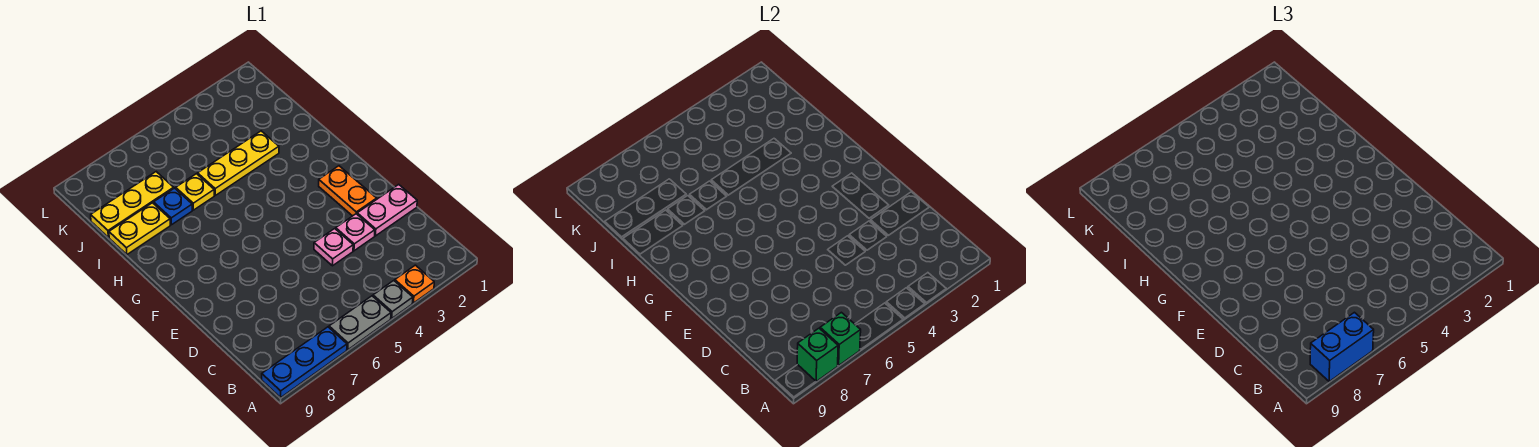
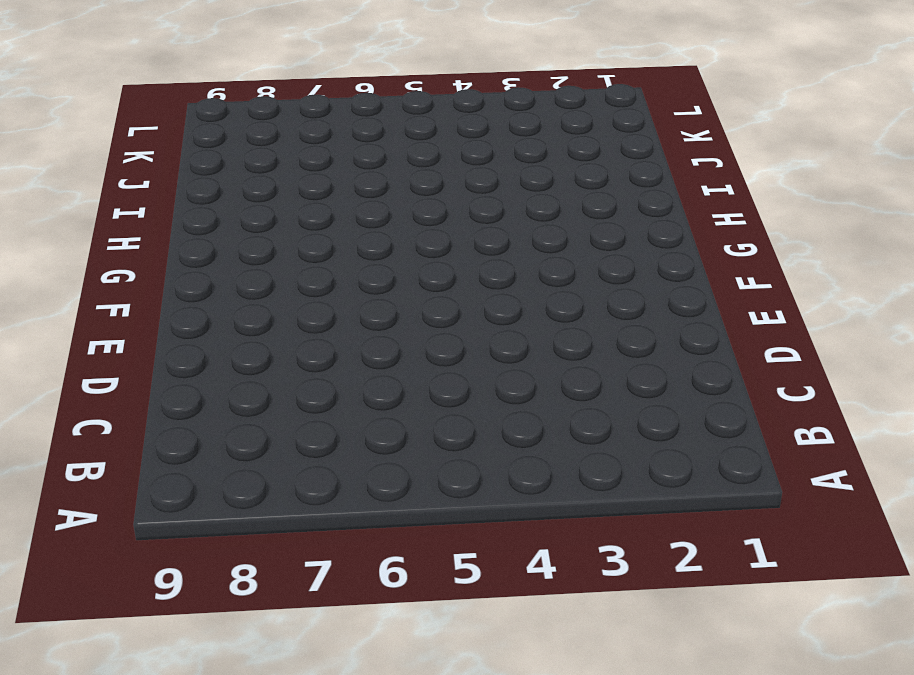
none -> orange 1x1 plate [395,265,434,303]
none -> grey 1x1 plate [373,281,413,318]
none -> grey 1x2 plate [329,296,391,350]

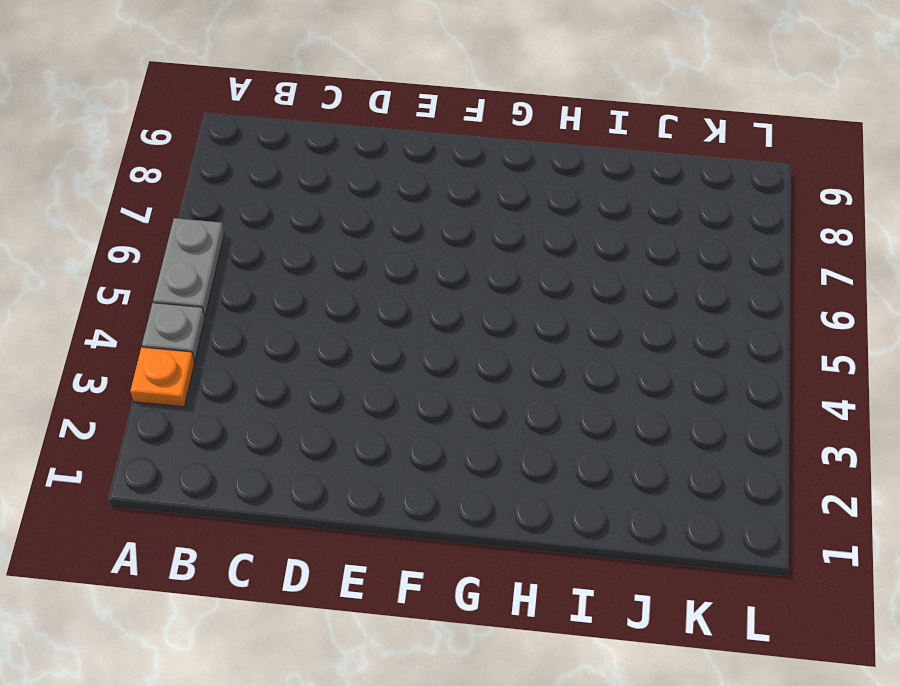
none -> blue 1x3 plate [262,327,347,397]
none -> pink 1x2 plate [357,184,417,236]
none -> pink 1x1 plate [336,214,375,251]

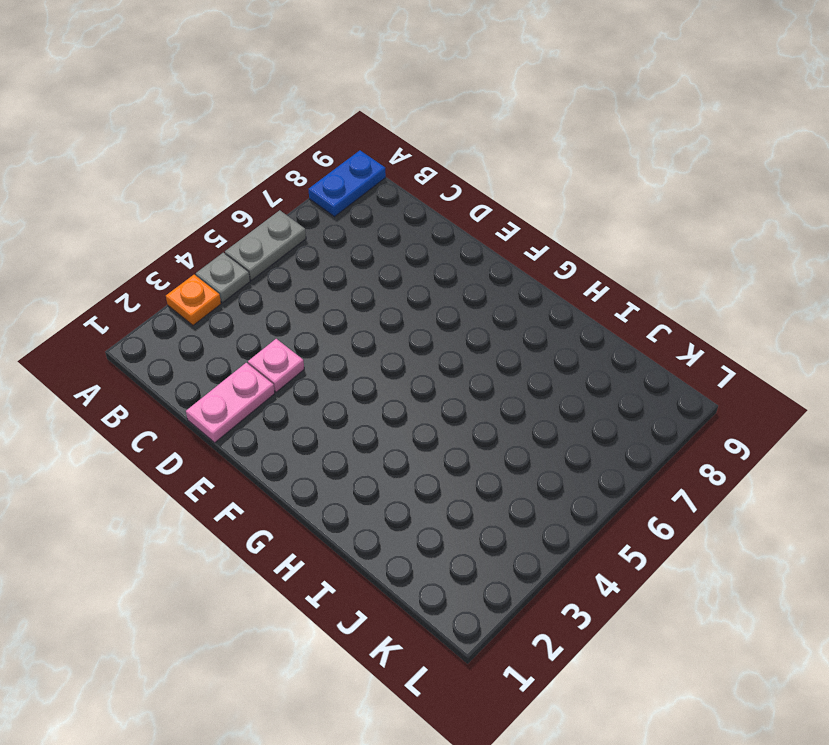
blue 1x2 plate [308,151,386,217] -> blue 1x3 plate [262,327,347,397]
none -> pink 1x1 plate [314,229,353,266]
none -> orange 1x2 plate [319,166,377,216]
none -> yellow 1x3 plate [198,131,279,195]

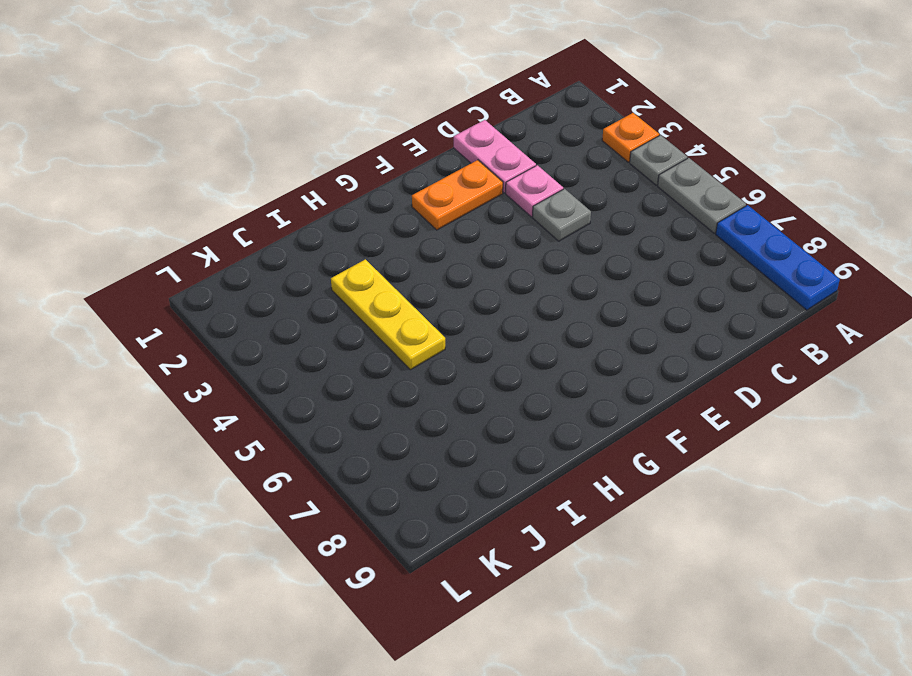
grey 1x1 plate [532,189,591,241] -> pink 1x1 plate [314,229,353,266]
none -> yellow 1x1 plate [176,174,214,210]
none -> blue 1x1 plate [154,188,192,225]
none -> yellow 1x2 plate [109,203,170,254]

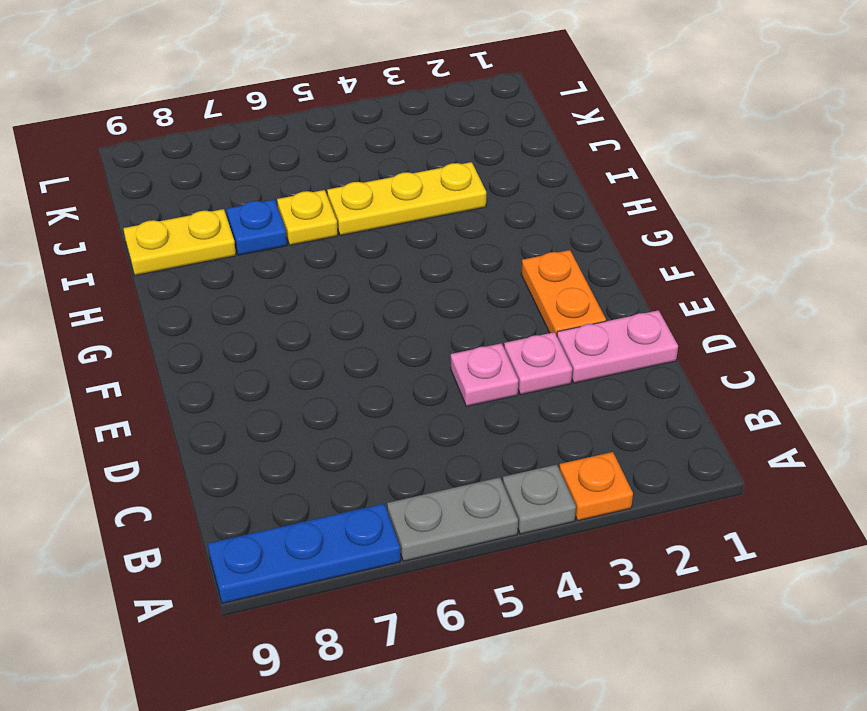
none -> yellow 1x3 plate [91,172,174,237]
none -> green 1x1 brick [820,312,861,366]
none -> green 1x1 brick [797,328,838,381]

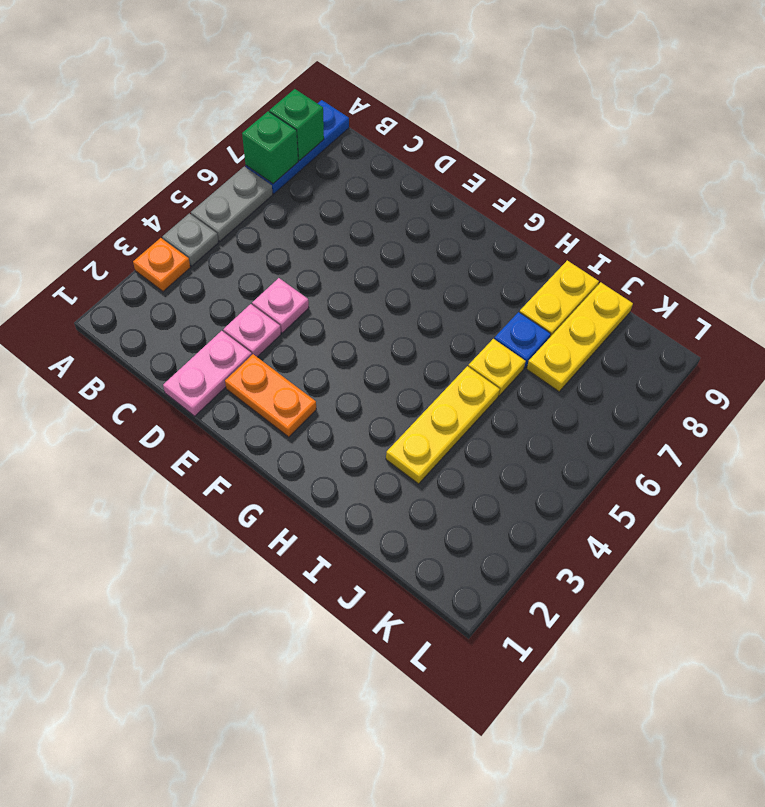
none -> blue 1x2 brick [1310,312,1374,381]

